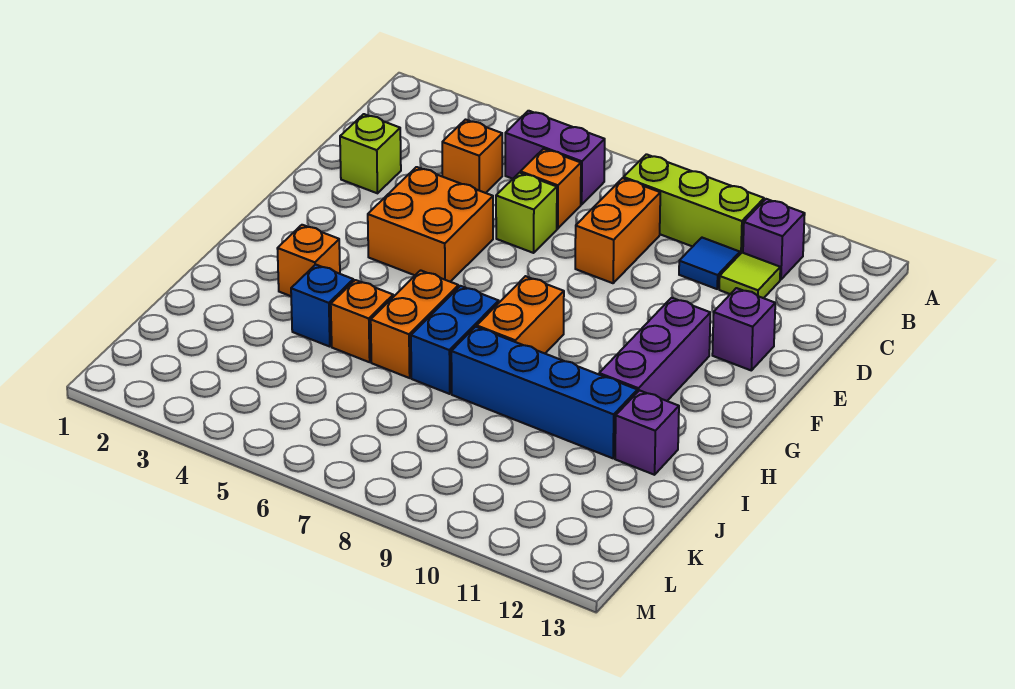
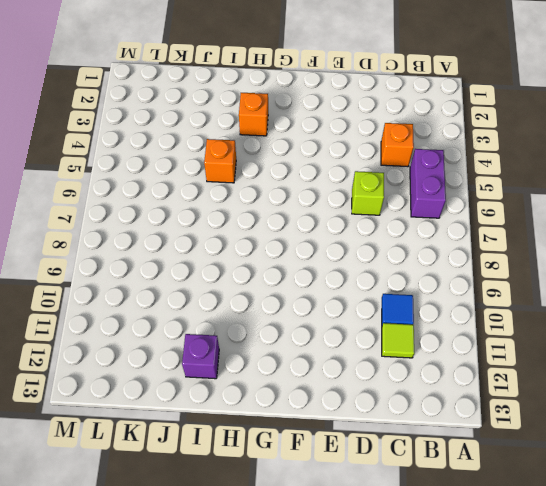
none -> lime 1x3 brick [624,154,764,254]
none -> purple 1x1 brick [743,199,805,280]
none -> orange 1x1 brick [520,149,581,229]

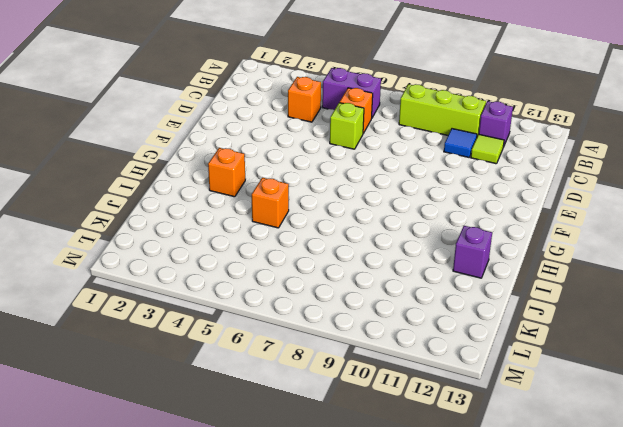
none -> orange 1x2 brick [575,178,660,283]
none -> lime 1x1 brick [340,114,401,193]
none -> orange 2x2 brick [368,167,493,282]

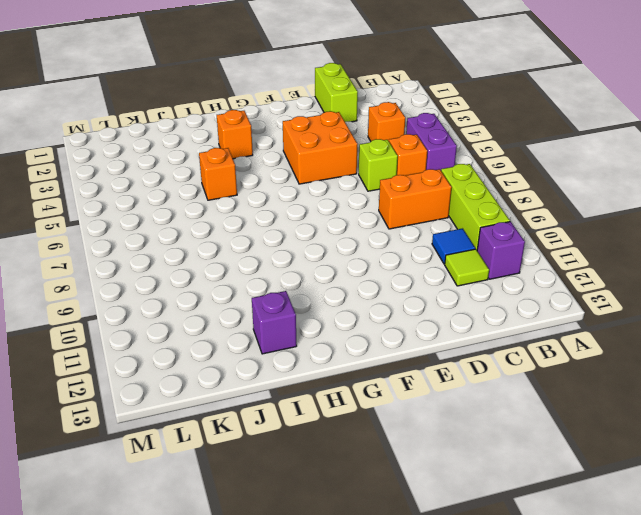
lime 1x2 brick [315,63,358,122] -> lime 1x1 brick [340,114,401,193]
none -> purple 1x1 brick [712,288,775,370]
none -> purple 1x3 brick [599,298,710,401]
none -> orange 1x2 brick [477,276,564,353]

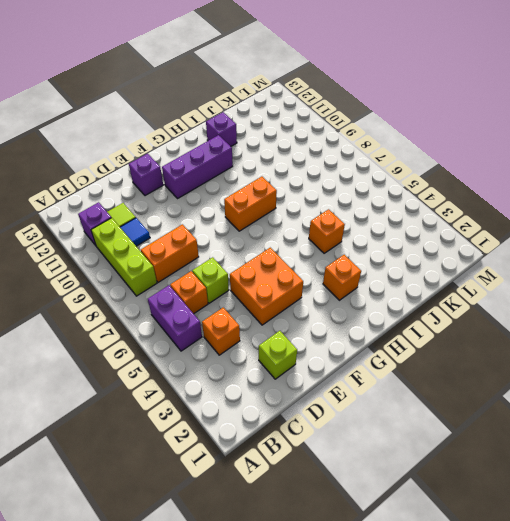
none -> orange 1x2 brick [371,270,458,378]
none -> blue 1x2 brick [411,286,499,394]
none -> blue 1x1 brick [291,265,353,347]

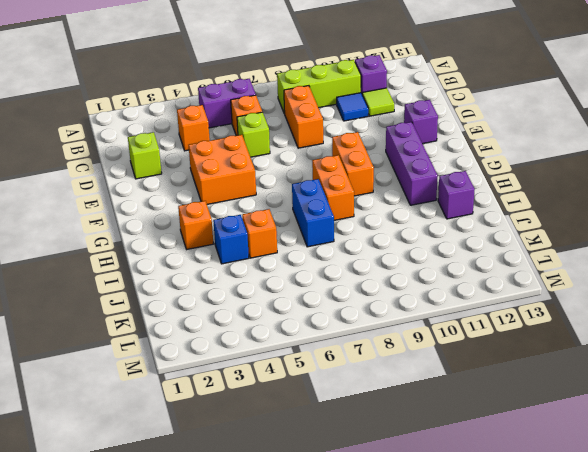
orange 1x2 brick [332,132,374,196] -> orange 1x2 brick moved to [371,270,458,378]
none -> blue 1x4 brick [451,327,637,458]

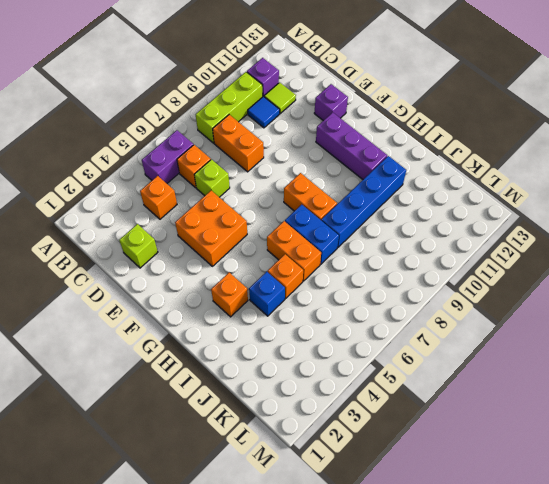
none -> purple 1x1 brick [615,390,679,475]

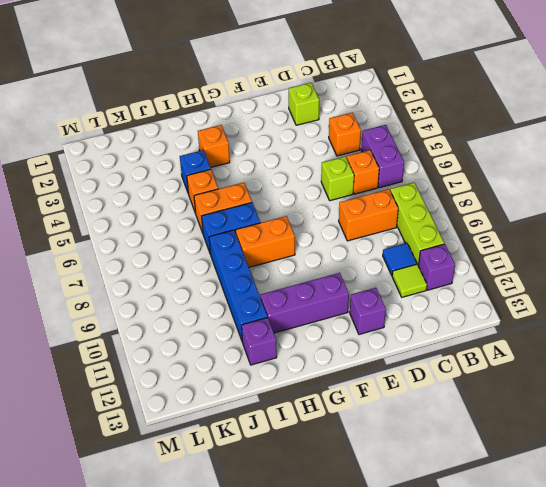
none -> orange 2x2 brick [368,167,493,282]

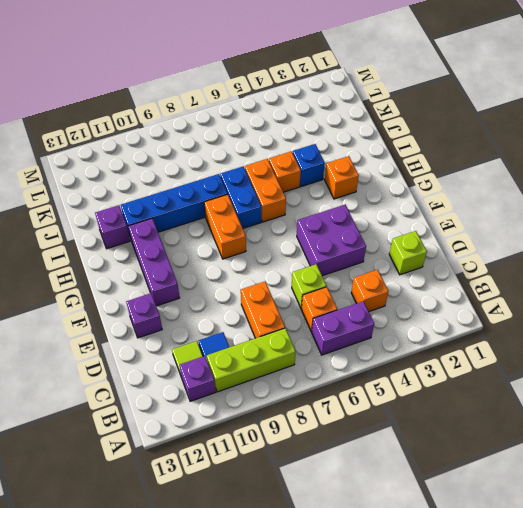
purple 2x2 brick [297,205,366,276] -> orange 2x2 brick [368,167,493,282]

